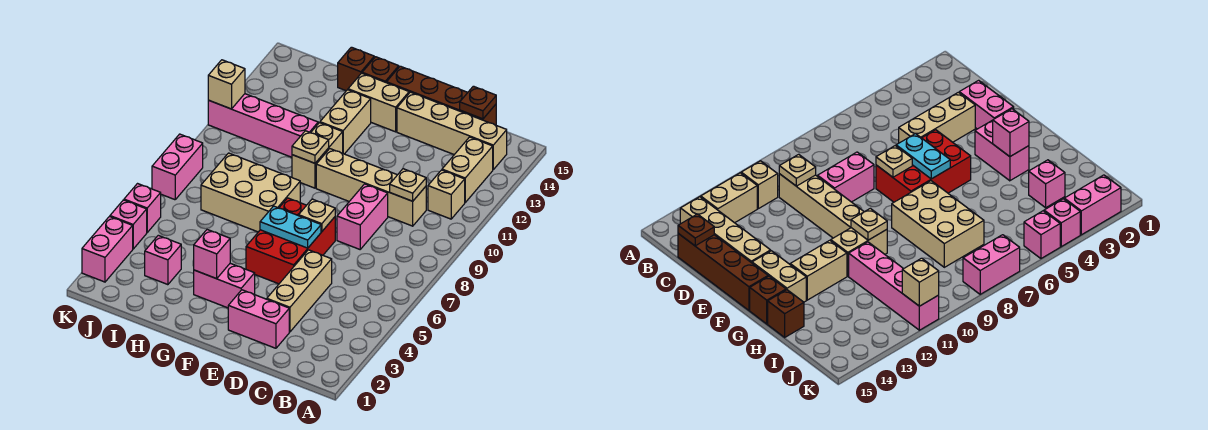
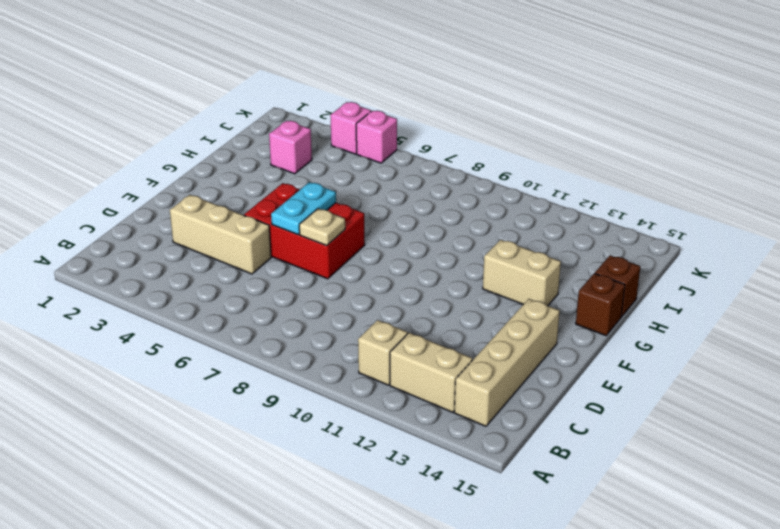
none -> tan 1x4 brick [316,149,426,226]
none -> brown 1x4 brick [387,66,496,125]
none -> pink 1x2 brick [228,290,289,348]

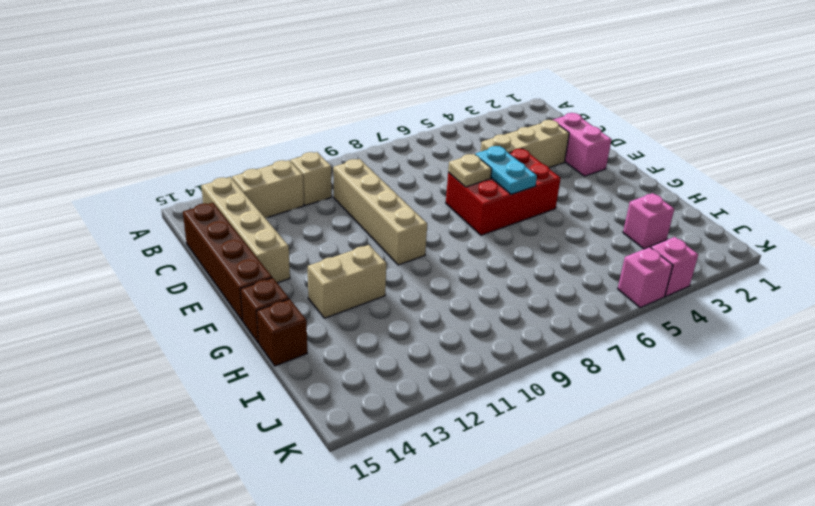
none -> pink 1x2 brick [337,184,388,249]
none -> pink 1x2 brick [194,263,255,308]
none -> tan 1x2 brick [348,73,409,132]

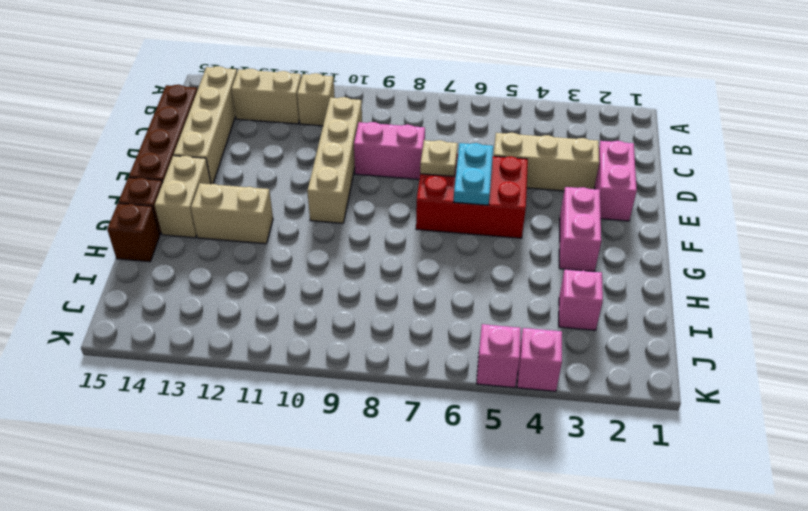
none -> tan 2x3 brick [201,153,300,232]
none -> tan 1x2 brick [292,123,343,188]
none -> pink 1x4 brick [208,94,318,157]

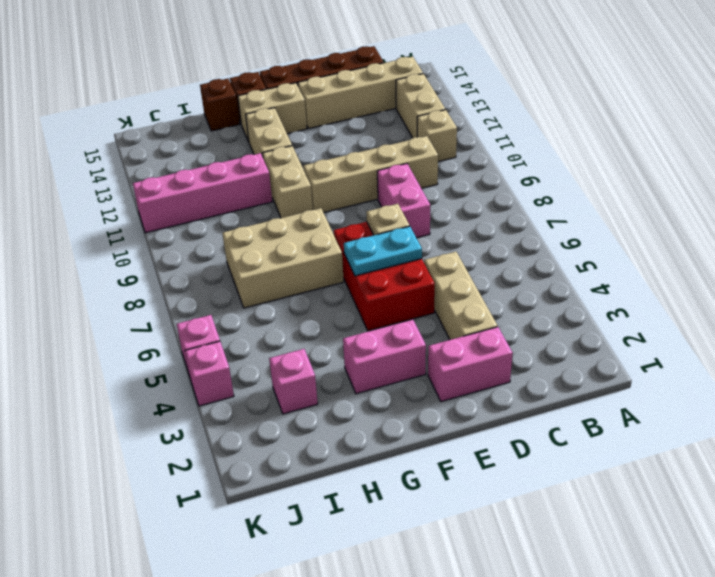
none -> pink 1x2 brick [82,217,133,282]
none -> pink 1x2 brick [152,134,203,200]
none -> tan 1x1 plate [390,169,426,201]

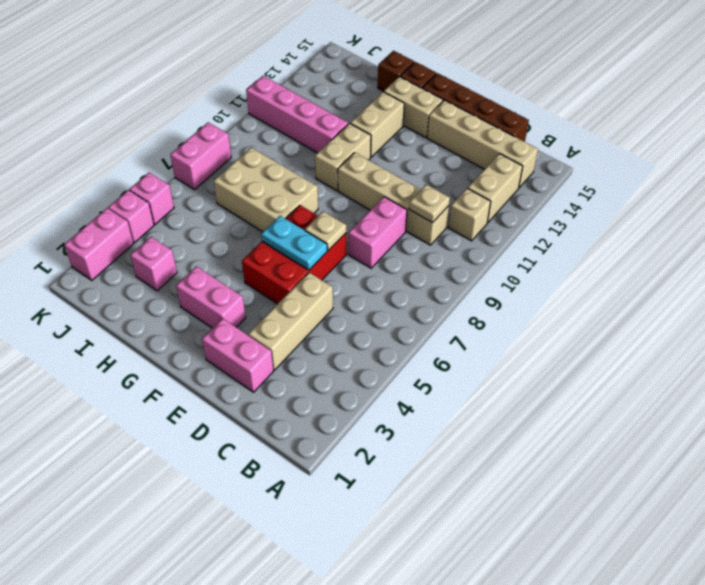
none -> brown 1x1 plate [460,86,496,119]
none -> pink 1x1 brick [194,230,230,279]
none -> tan 1x1 plate [292,131,329,163]

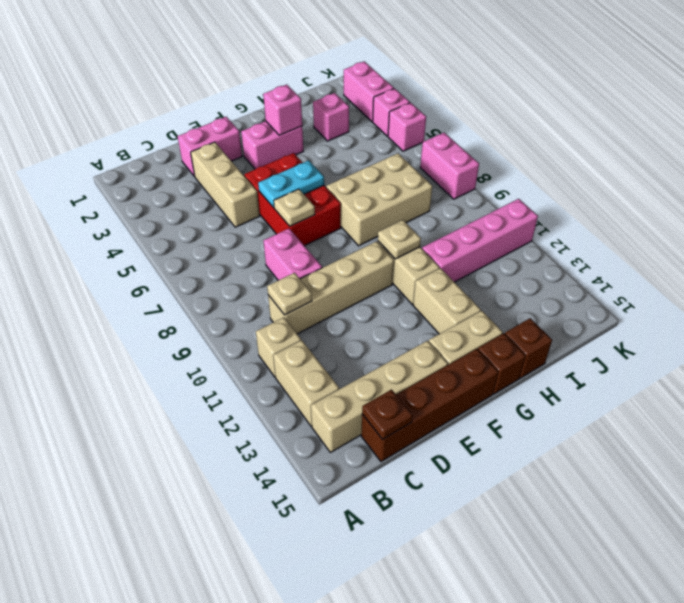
none -> tan 1x1 brick [208,60,245,109]

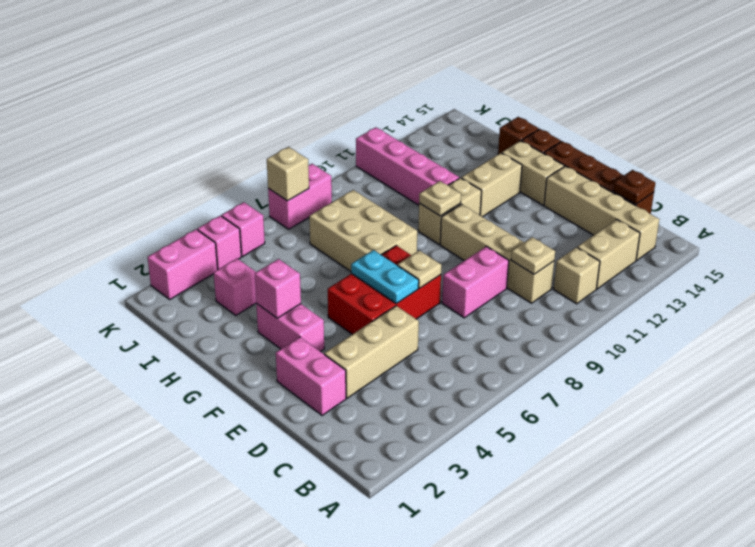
tan 1x1 brick [267,147,309,201] -> tan 1x1 brick moved to [208,60,245,109]

